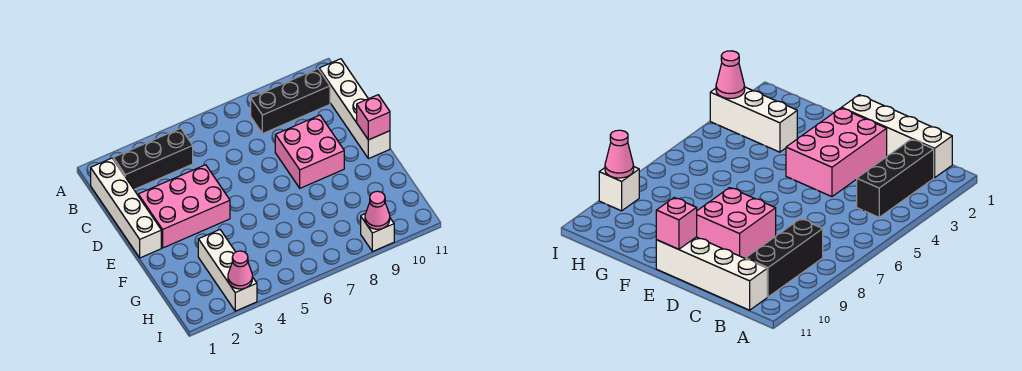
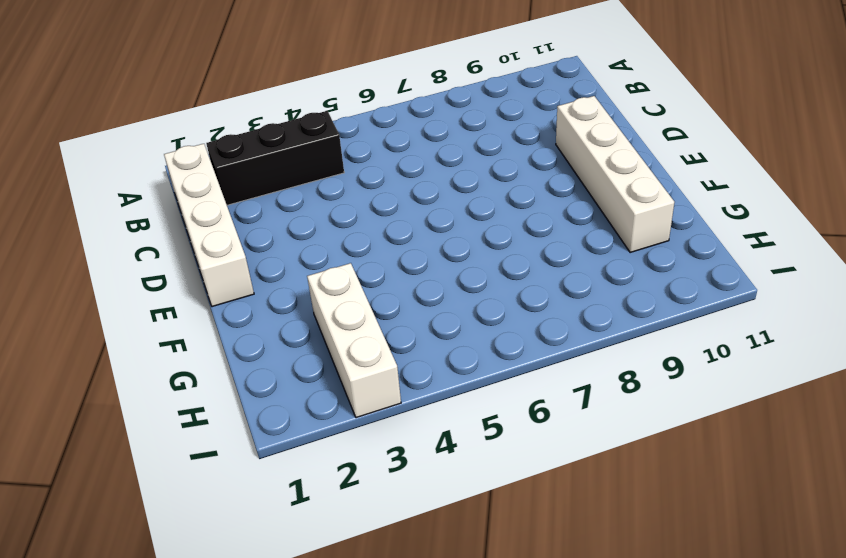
white 1x4 brick [556,96,674,253] -> white 1x4 brick moved to [319,59,390,159]
none -> black 1x3 brick [251,69,330,134]
none -> pink 2x3 brick [138,165,230,248]

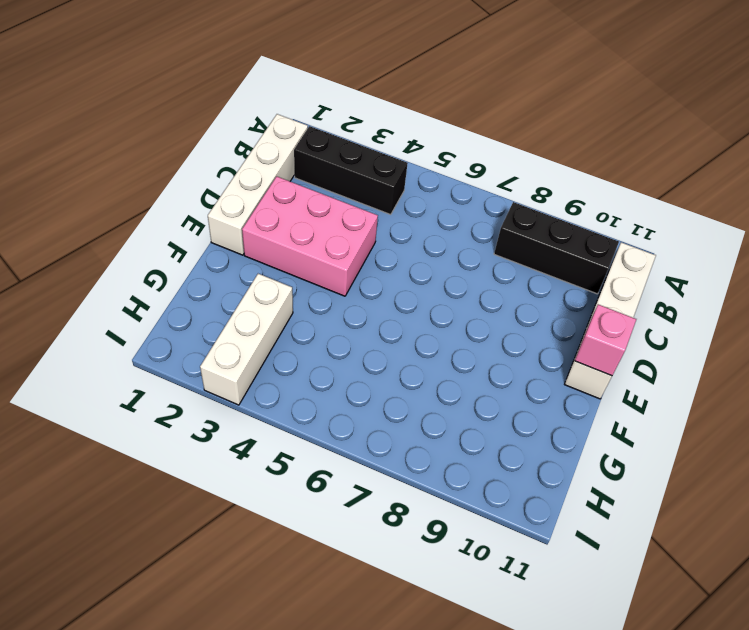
none -> pink 2x2 brick [275,115,344,188]
none -> white 1x1 brick [361,214,394,252]

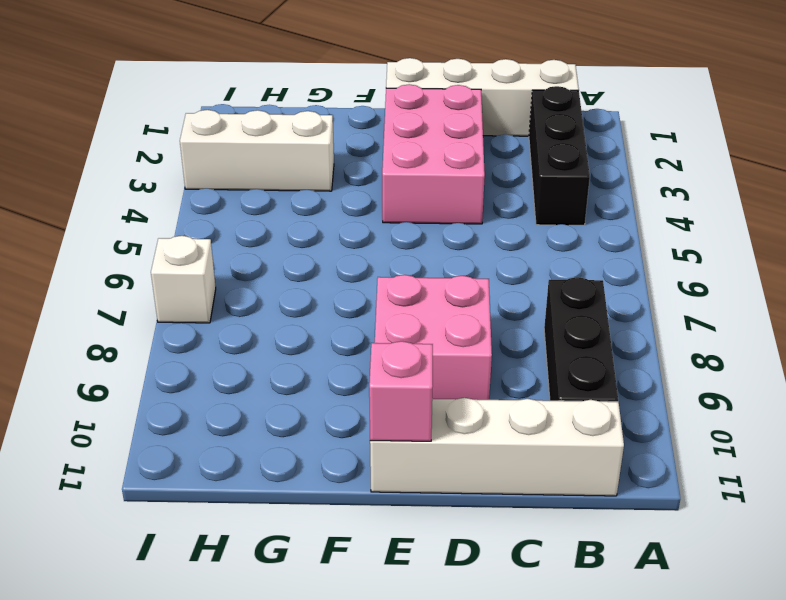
white 1x1 brick [151,236,216,323] -> white 1x1 brick moved to [361,214,394,252]
none -> pink 1x1 cone [228,251,252,289]
none -> pink 1x1 cone [365,191,390,229]

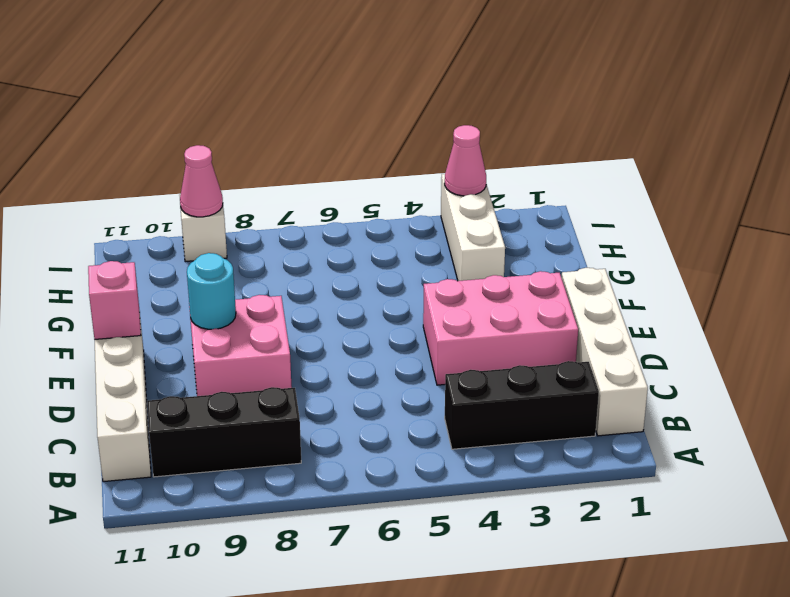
cyan 1x1 round brick [187,253,236,329] -> none

